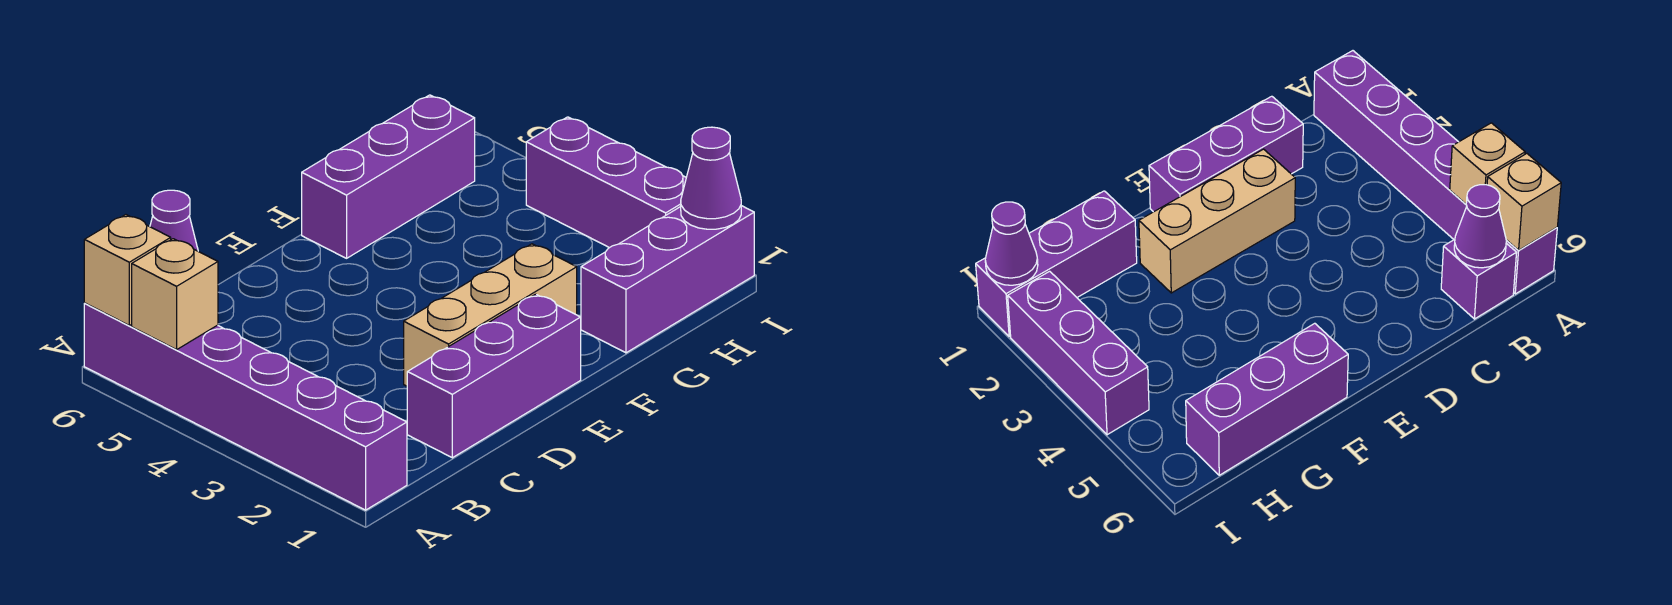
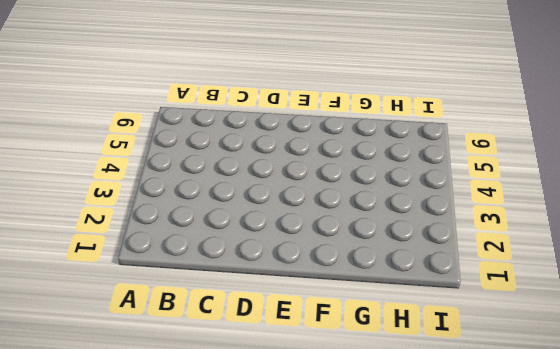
none -> purple 1x6 brick [84,303,407,510]
none -> purple 1x1 brick [1441,239,1517,319]

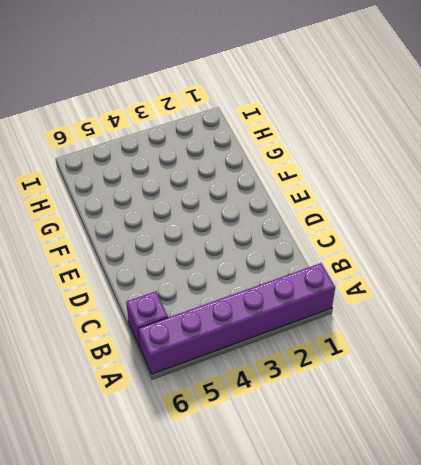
none -> purple 1x3 brick [407,294,581,458]
none -> tan 1x3 brick [404,244,577,386]

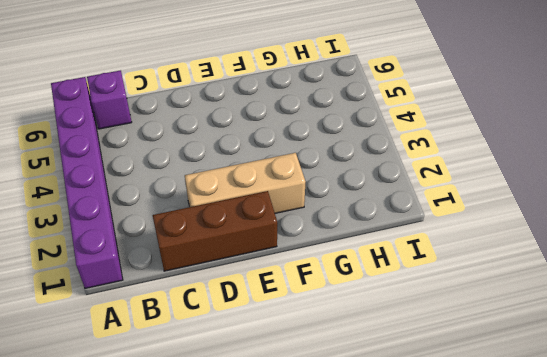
brown 1x3 brick [153,191,277,271] -> purple 1x3 brick [407,294,581,458]
none -> purple 1x3 brick [302,95,475,258]
none -> purple 1x3 brick [581,206,754,353]

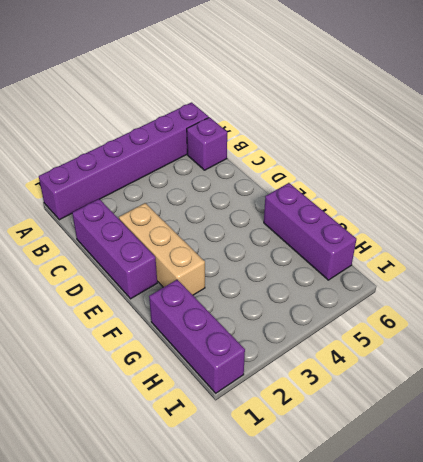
none -> purple 1x3 brick [526,117,686,248]
none -> tan 1x1 brick [132,239,218,350]

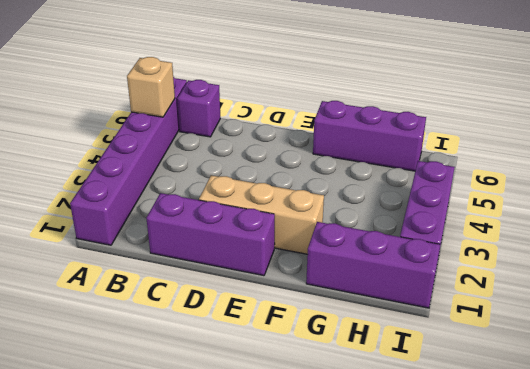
none -> tan 1x1 brick [84,215,171,325]
none -> purple 1x1 cone [150,190,198,251]

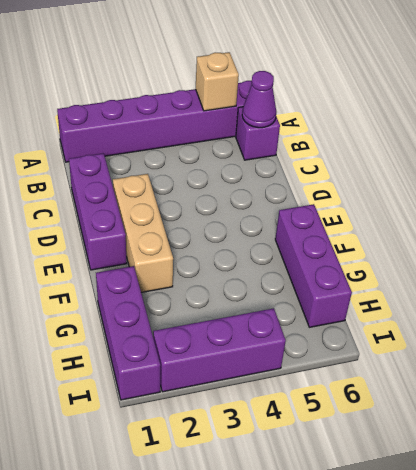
none -> tan 1x1 brick [84,215,171,325]
none -> purple 1x1 cone [681,127,741,229]

